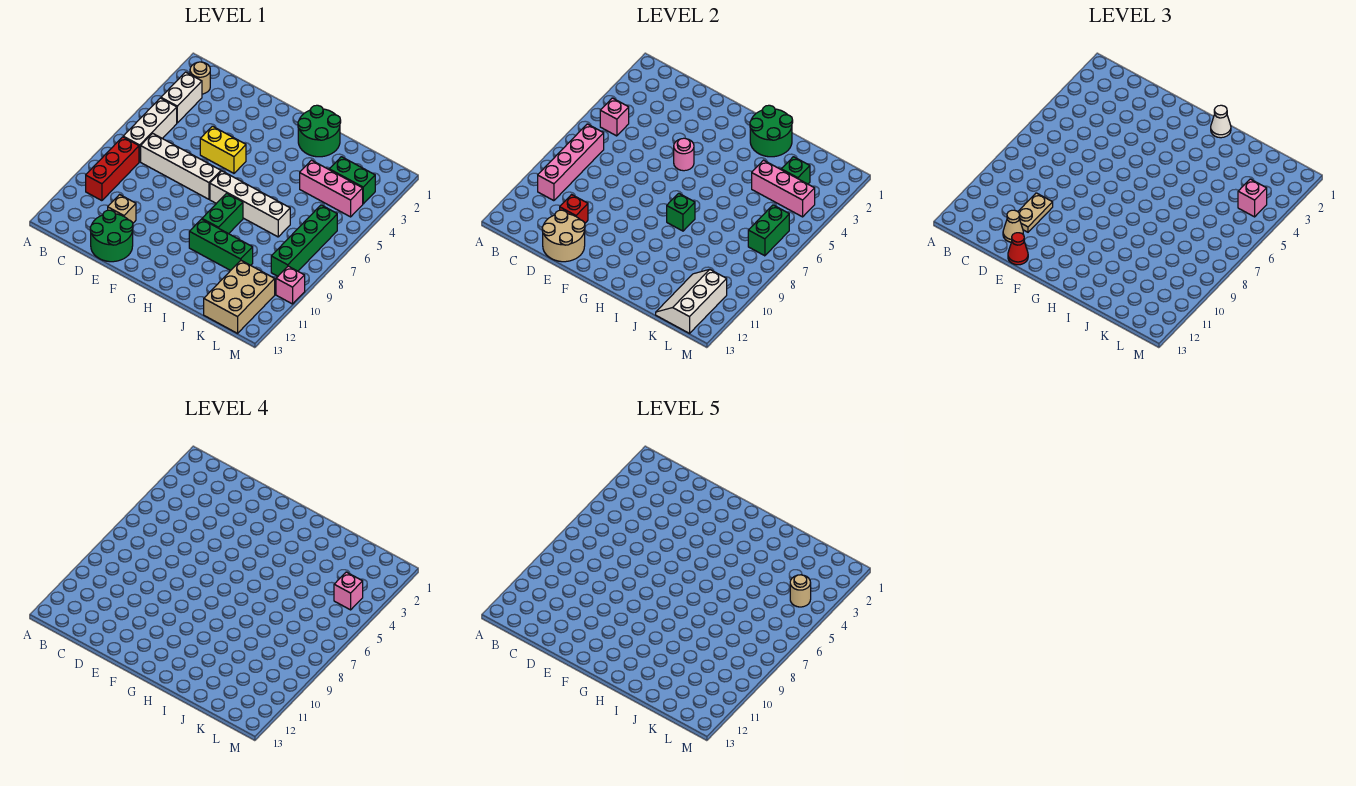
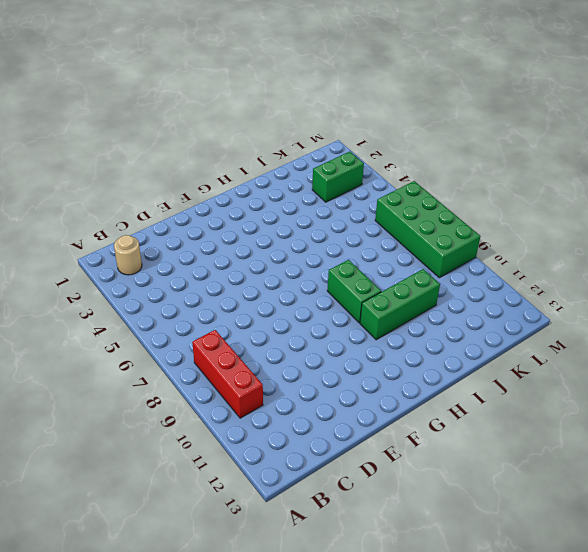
green 2x4 brick [375,181,481,278] -> green 1x4 brick [271,205,337,276]
none -> white 1x2 brick [161,72,202,123]
none -> white 1x3 brick [123,98,177,162]
none -> white 1x4 brick [141,133,221,199]
none -> tan 1x1 brick [108,195,136,223]

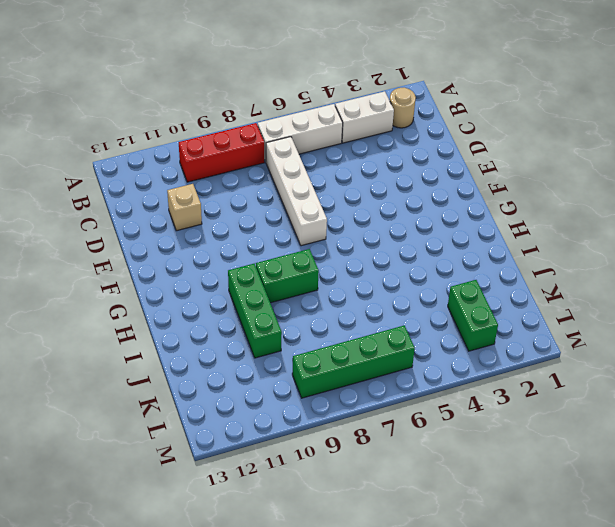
none -> green 2x2 round brick [90,210,133,262]
none -> yellow 1x2 brick [200,126,246,173]
none -> white 1x4 brick [210,171,290,237]
none -> green 2x2 round brick [298,105,341,157]

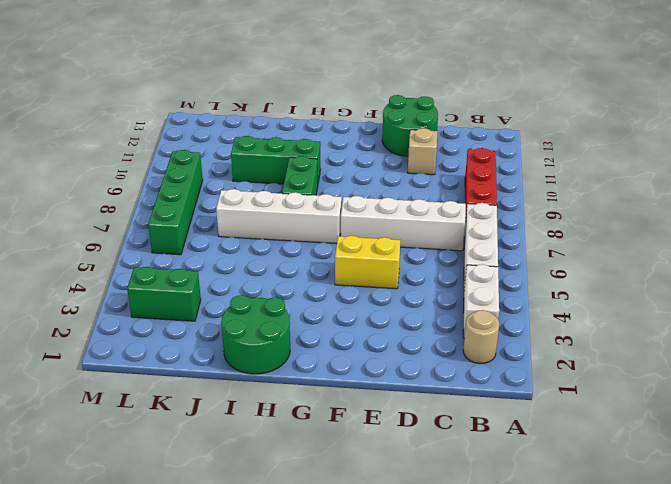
none -> pink 1x3 brick [300,160,363,217]
none -> tan 2x3 brick [204,261,275,333]
none -> pink 1x1 brick [276,266,305,304]
none -> pink 1x1 brick [600,98,629,136]

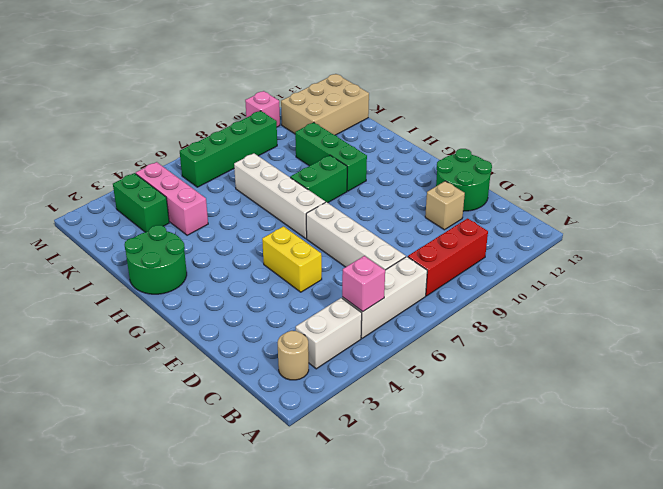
none -> pink 1x4 brick [538,124,604,201]
none -> red 1x1 brick [560,195,588,223]
none -> tan 2x2 round brick [542,210,585,262]
none -> pink 1x1 round brick [674,138,694,171]

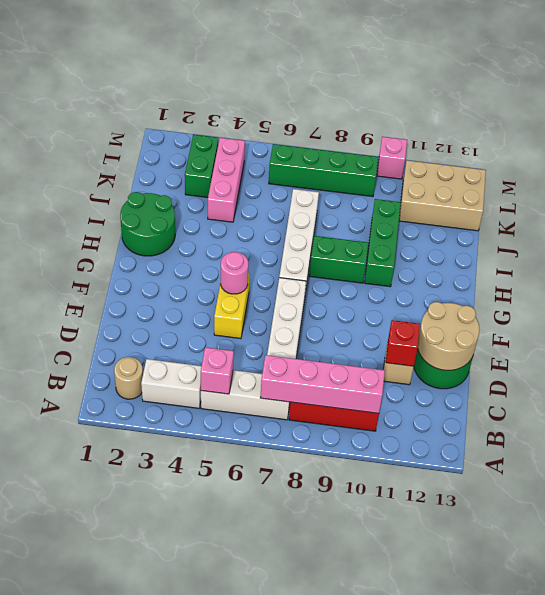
none -> green 2x2 round brick [750,105,793,157]
none -> green 1x1 brick [667,193,695,231]
none -> pink 1x3 brick [752,160,815,217]
none -> green 1x1 brick [781,157,810,184]

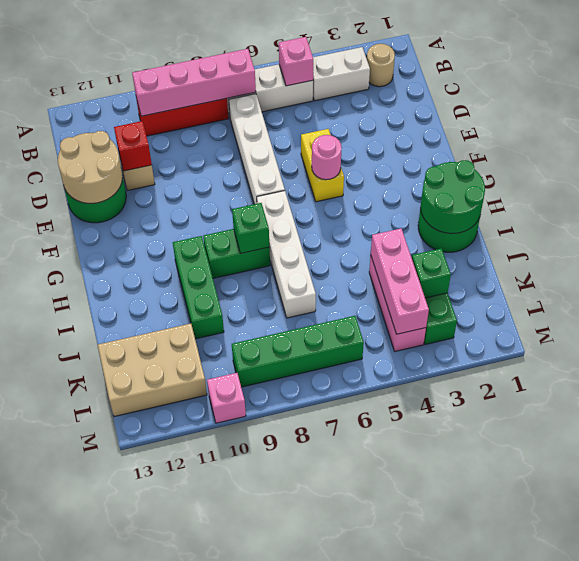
none -> white 2x3 slope [656,269,727,333]
none -> green 1x2 brick [748,205,789,256]
none -> tan 1x2 plate [1018,193,1053,232]
none -> tan 1x1 cone [1003,210,1023,242]

